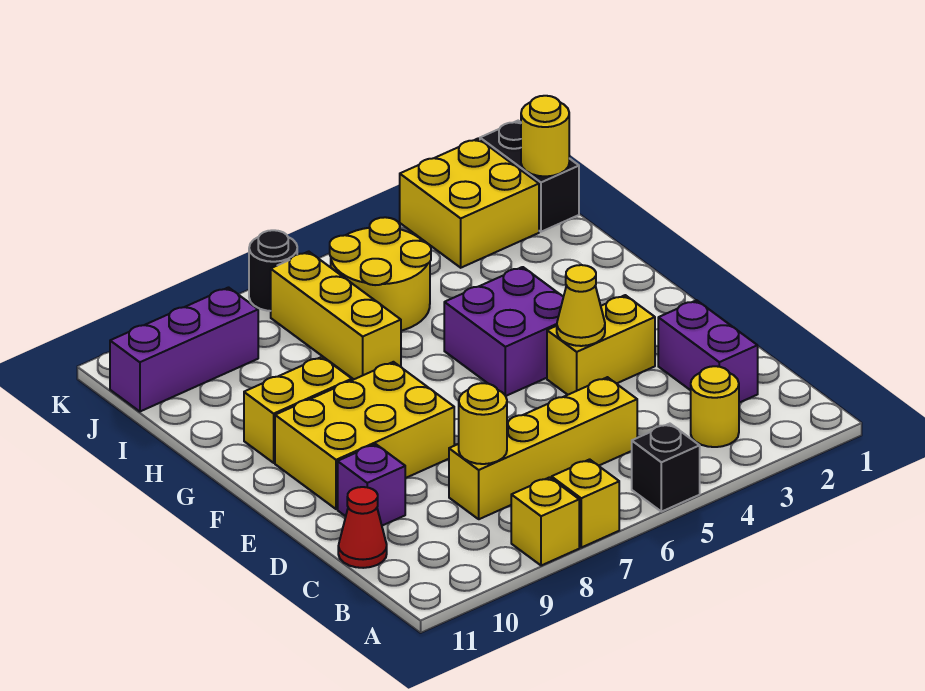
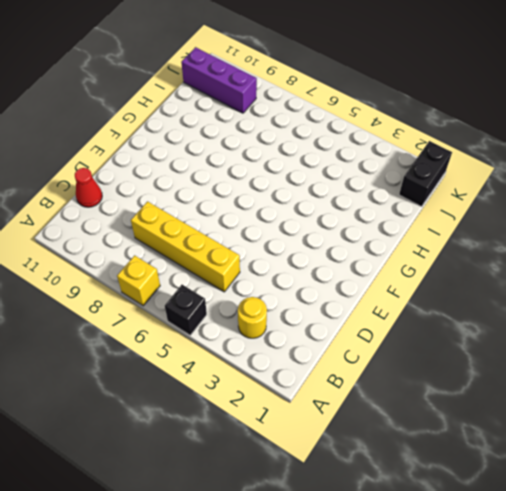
none -> yellow 1x1 brick [511,477,579,566]
none -> purple 1x2 brick [658,300,758,403]
none -> purple 1x1 brick [338,444,405,526]

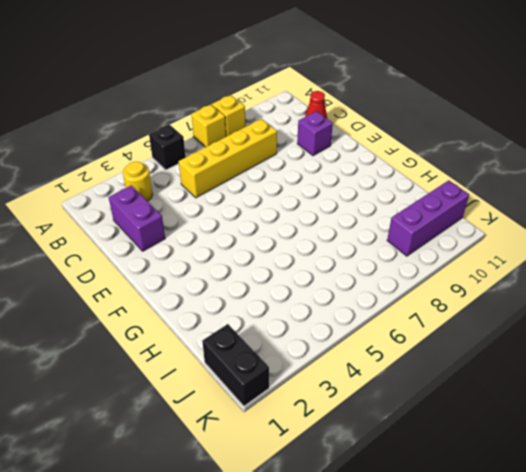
none -> yellow 1x2 brick [547,295,655,395]
none -> yellow 2x3 brick [275,362,454,509]
none -> purple 2x2 brick [444,267,563,396]

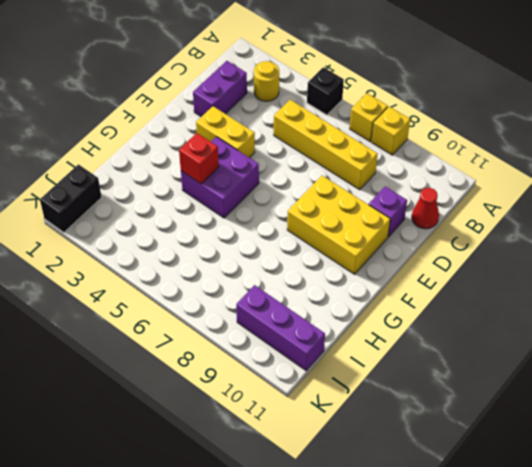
red 1x1 brick [179,133,219,184] -> none
none -> yellow 1x2 brick [244,357,352,463]
none -> yellow 1x3 brick [271,252,401,379]
none -> yellow 2x2 round brick [330,217,431,331]

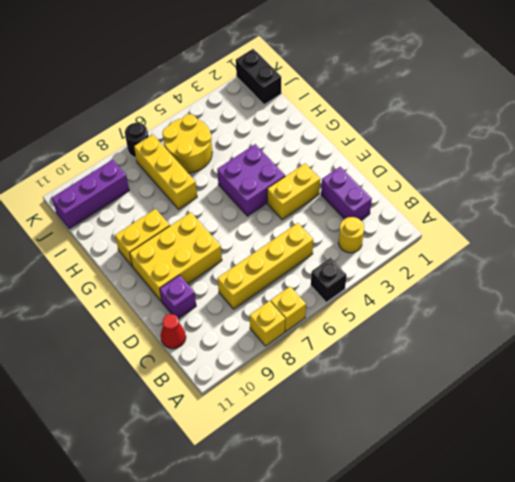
none -> yellow 2x2 brick [400,139,539,268]
none -> yellow 1x1 round brick [459,383,507,464]
none -> yellow 1x1 cone [557,265,605,346]

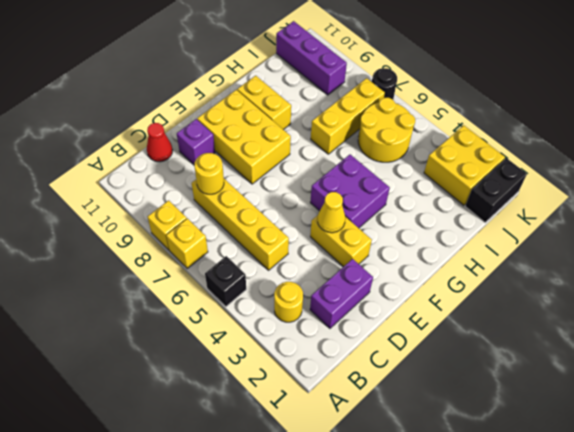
none -> yellow 1x1 round brick [521,96,569,176]

